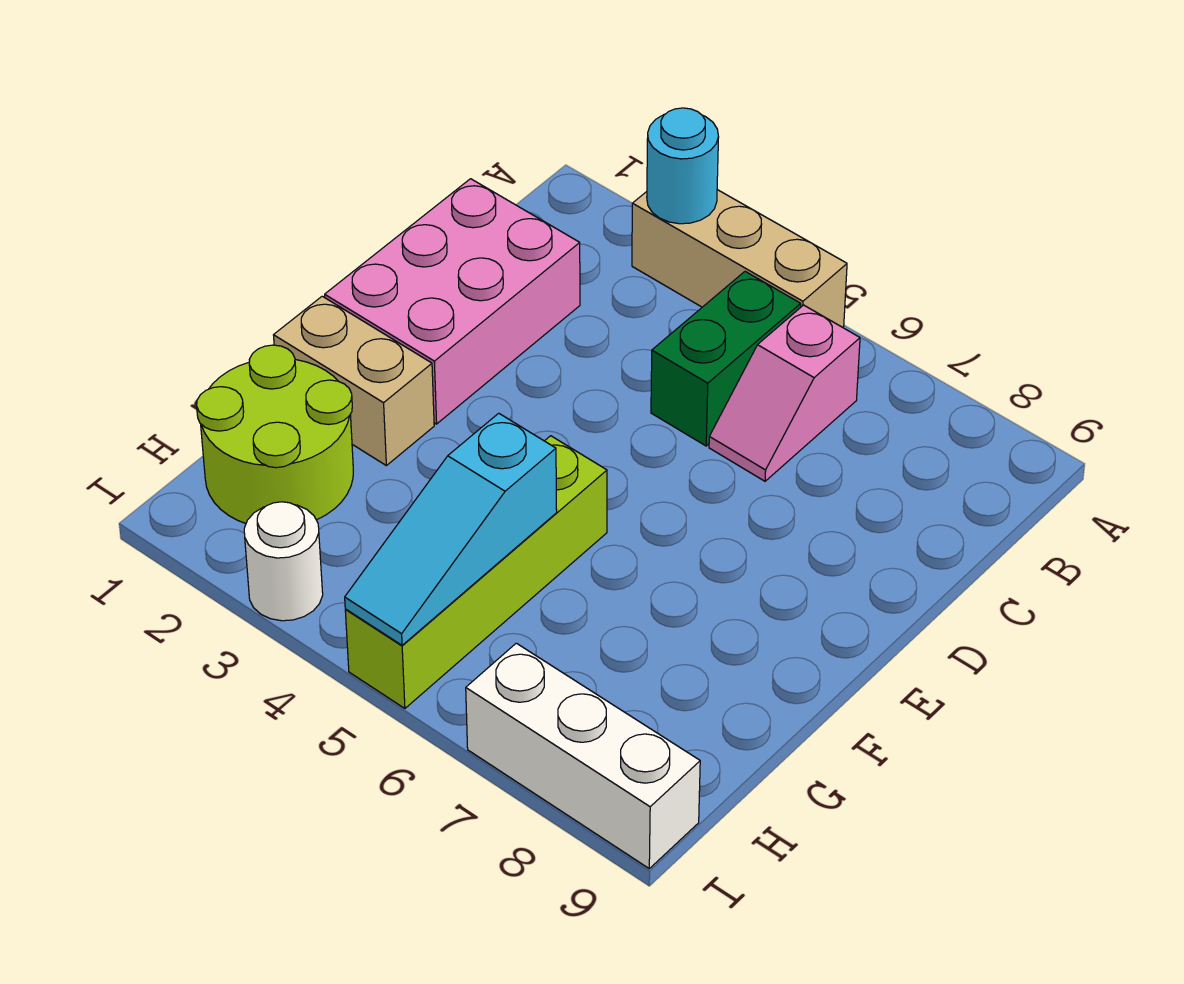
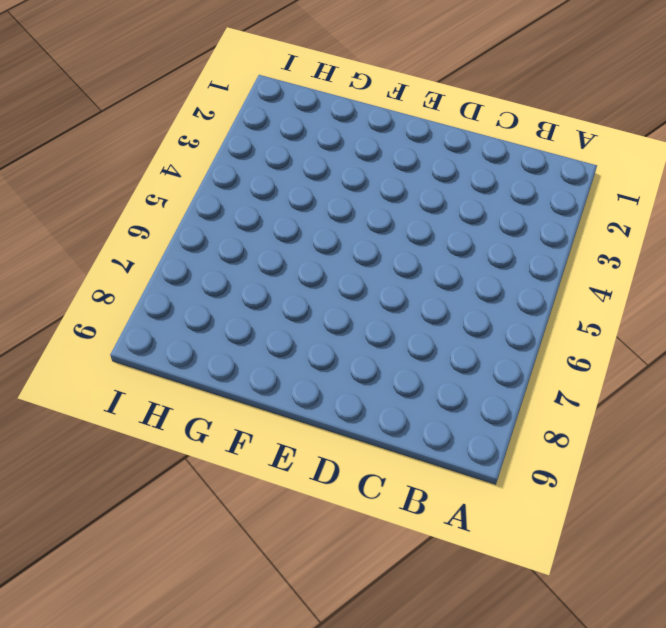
none -> tan 1x3 brick [632,190,847,327]
none -> green 1x2 brick [651,272,801,446]

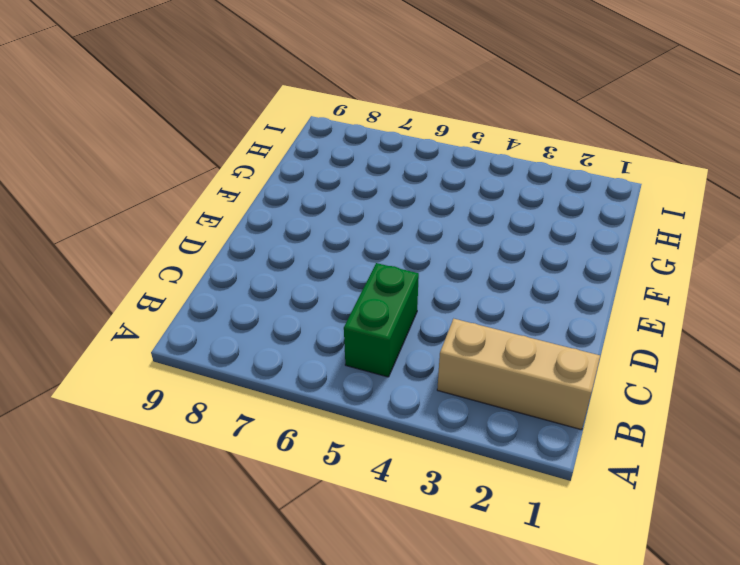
tan 1x3 brick [437,319,600,430] -> tan 1x3 brick moved to [632,190,847,327]
none -> pink 1x2 slope [709,305,860,481]
none -> pink 2x3 brick [325,179,580,424]

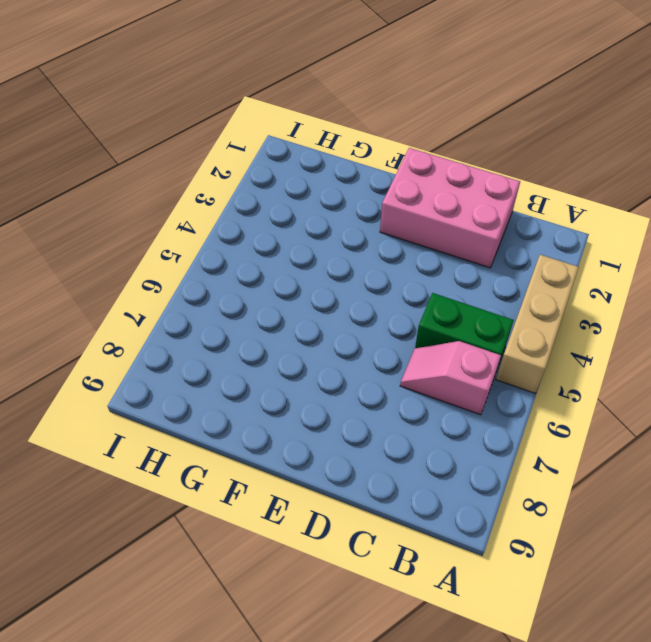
none -> tan 1x2 brick [274,296,434,465]
none -> lime 1x4 brick [345,436,607,708]

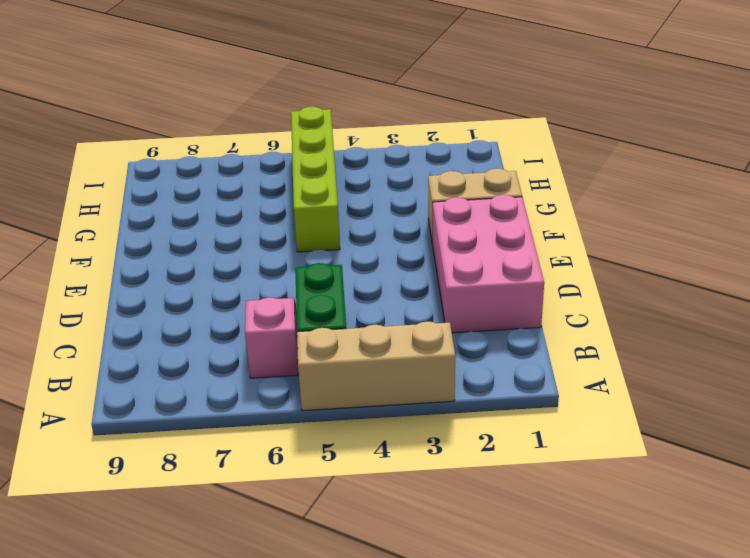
none -> lime 2x2 round brick [197,345,353,523]
none -> white 1x1 round brick [244,502,323,621]

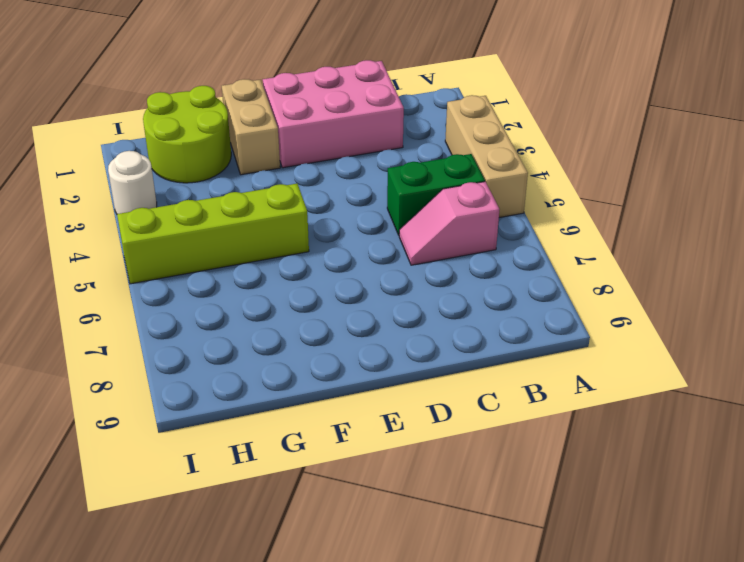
none -> white 1x3 brick [466,643,700,868]
none -> cyan 1x1 round brick [647,108,719,224]

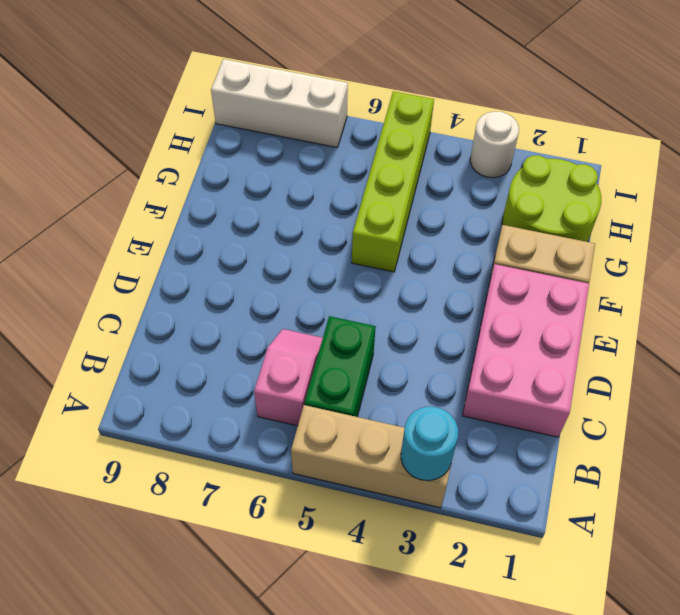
none -> cyan 1x3 slope [345,413,557,645]

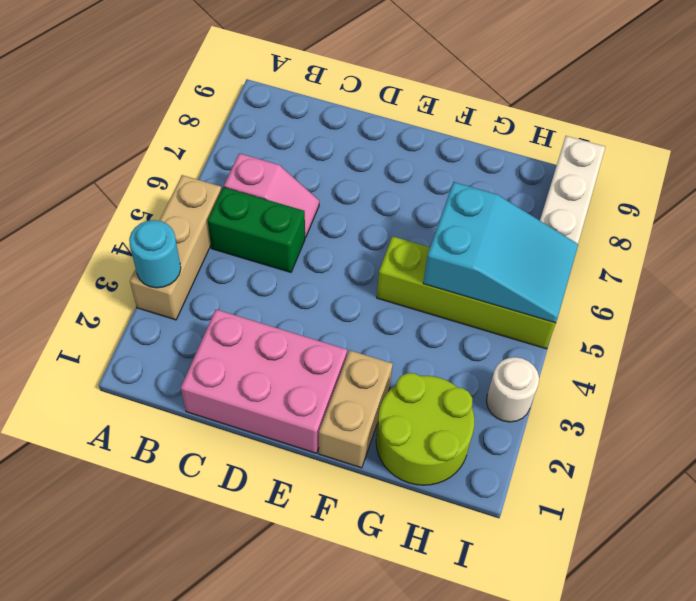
cyan 2x3 slope [423,182,578,323] -> cyan 1x3 slope [345,413,557,645]

